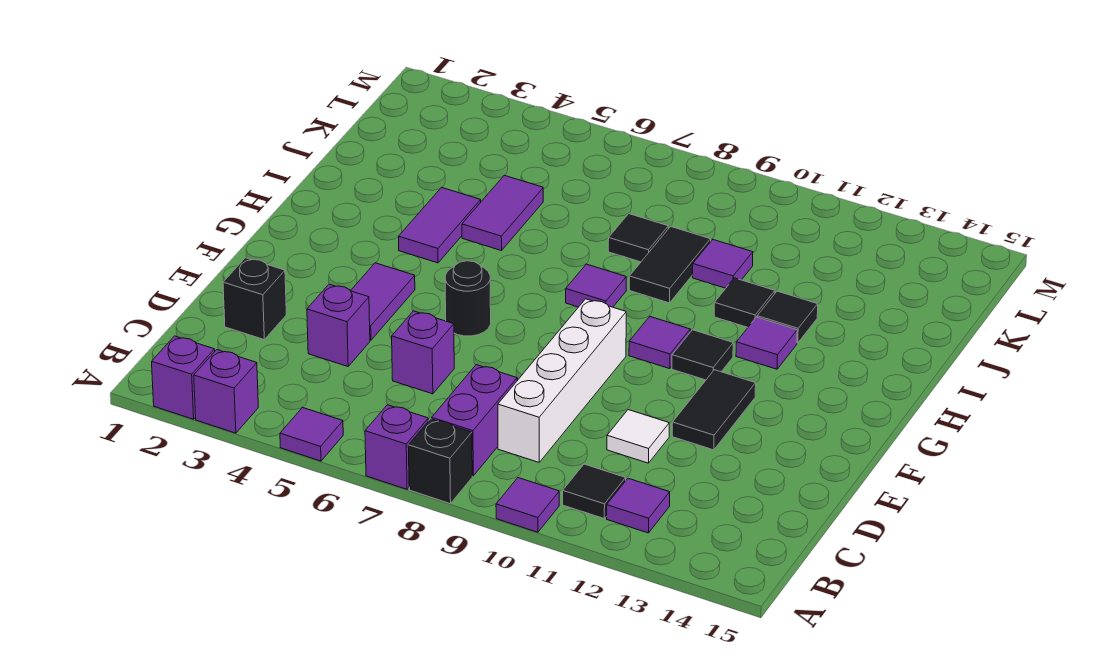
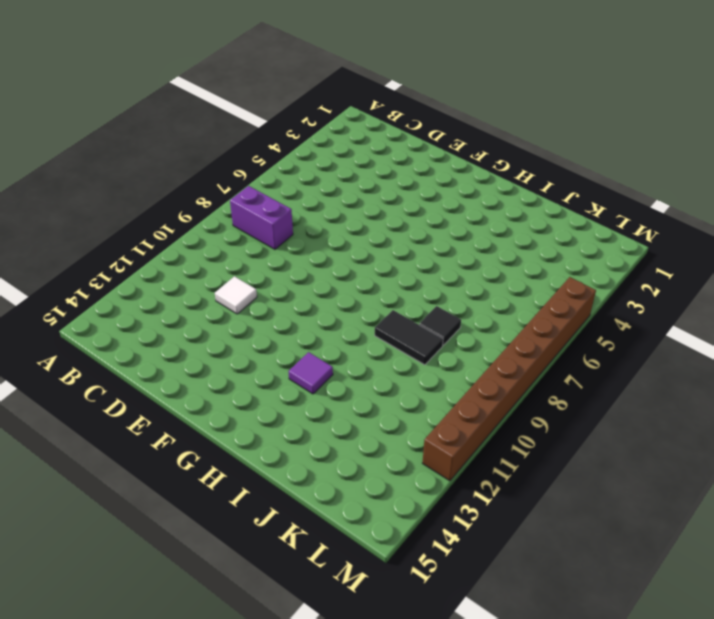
brown 1x8 brick [423,277,596,481] -> none
none -> purple 1x1 brick [152,336,215,419]
none -> purple 1x1 brick [194,350,258,433]
none -> purple 1x1 tile [280,407,343,461]

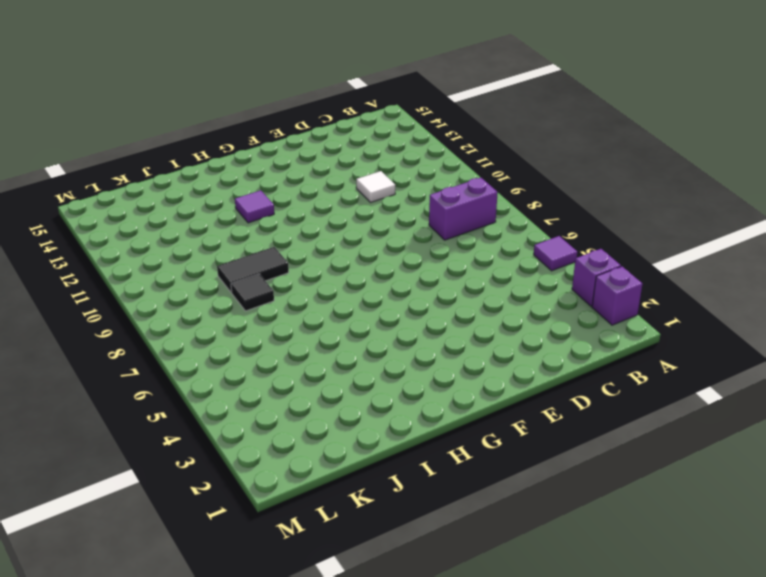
none -> purple 1x1 brick [365,405,428,489]
none -> black 1x1 brick [408,419,472,504]
none -> purple 1x1 tile [496,478,559,532]

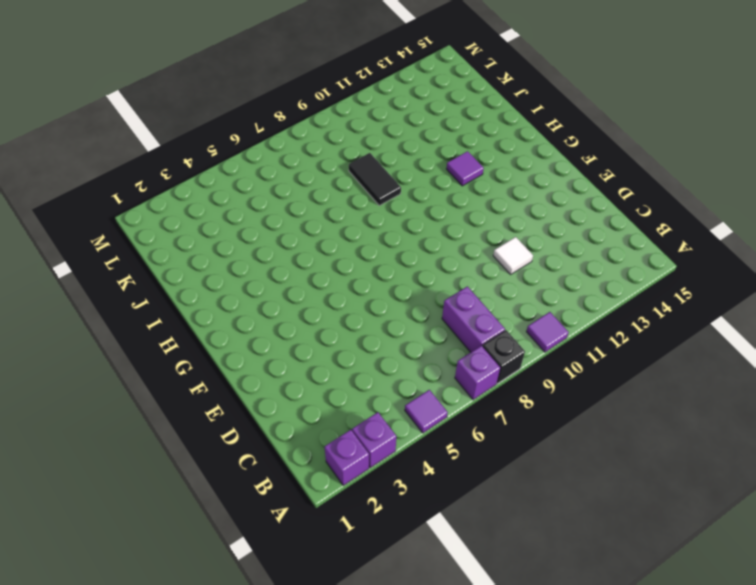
none -> black 1x1 tile [563,464,626,518]
none -> purple 1x1 tile [607,478,670,533]
none -> white 1x4 brick [498,299,626,462]

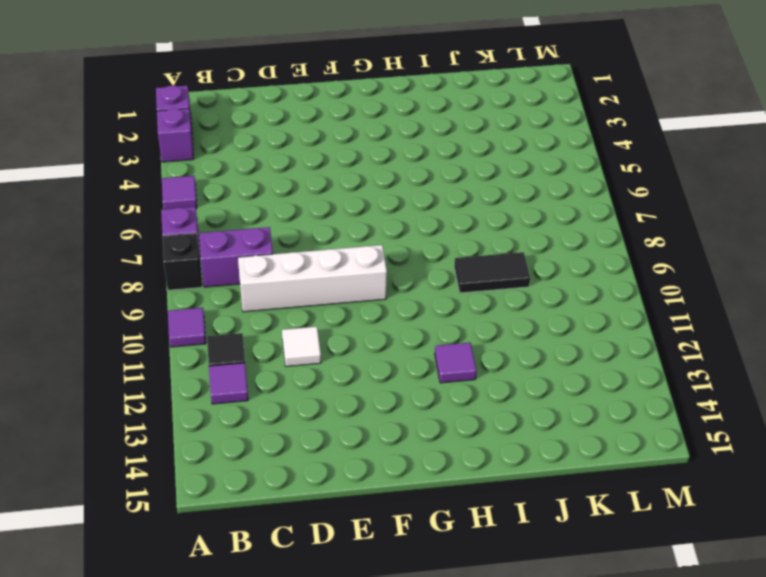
none -> black 1x1 brick [223,258,286,339]
none -> purple 1x1 brick [307,284,370,366]
none -> purple 1x1 brick [392,311,454,394]

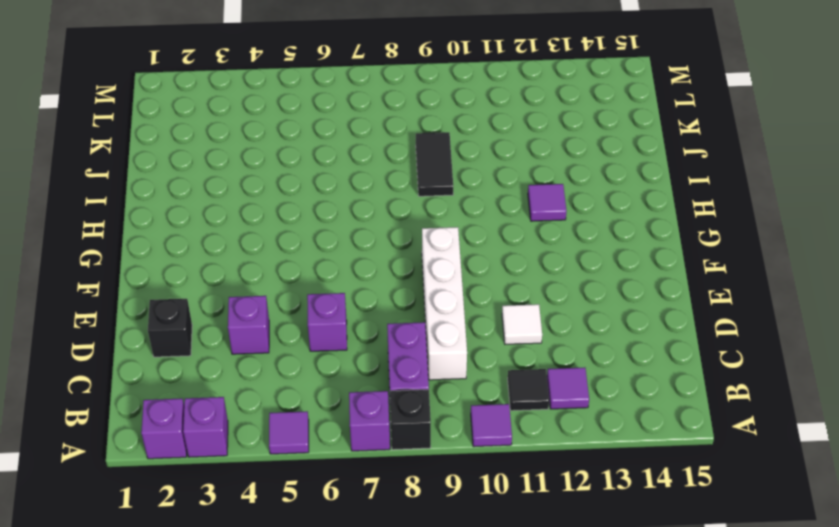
none -> purple 1x2 tile [351,263,415,340]
none -> black 1x2 tile [672,370,756,450]
none -> black 1x1 round brick [445,261,491,336]

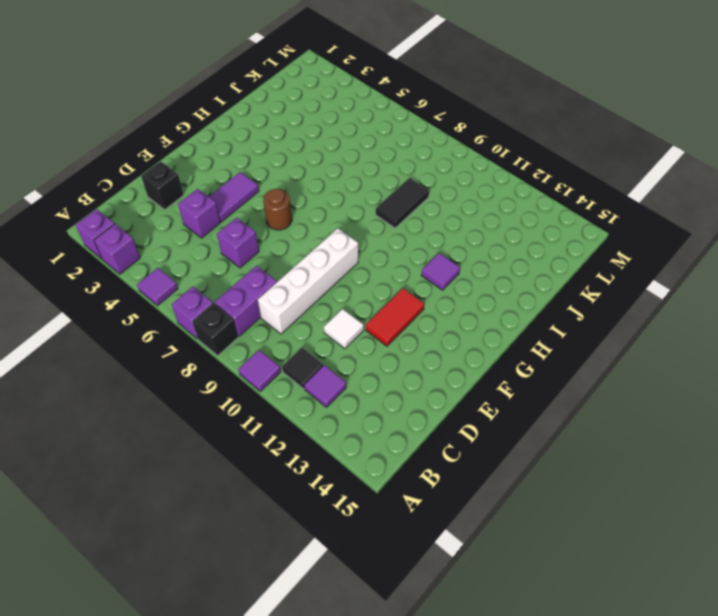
red 1x2 tile [366,288,424,346] -> black 1x2 tile [672,370,756,450]
brown 1x1 round brick [263,189,292,230] -> black 1x1 round brick [445,261,491,336]
none -> purple 1x1 tile [629,317,690,369]
none -> black 1x1 tile [672,330,733,380]
none -> purple 1x2 tile [398,187,481,263]

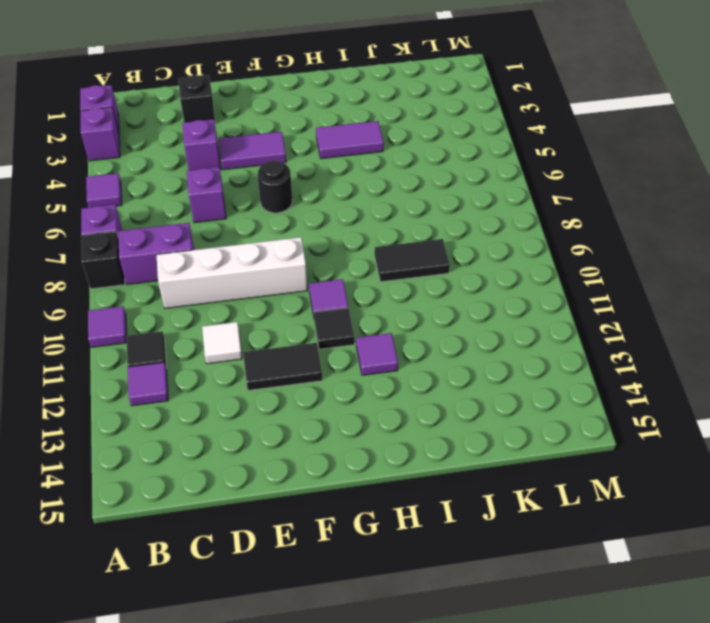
none -> purple 1x1 tile [566,264,626,307]
none -> purple 1x2 tile [462,175,543,251]
none -> black 1x1 tile [714,278,775,327]

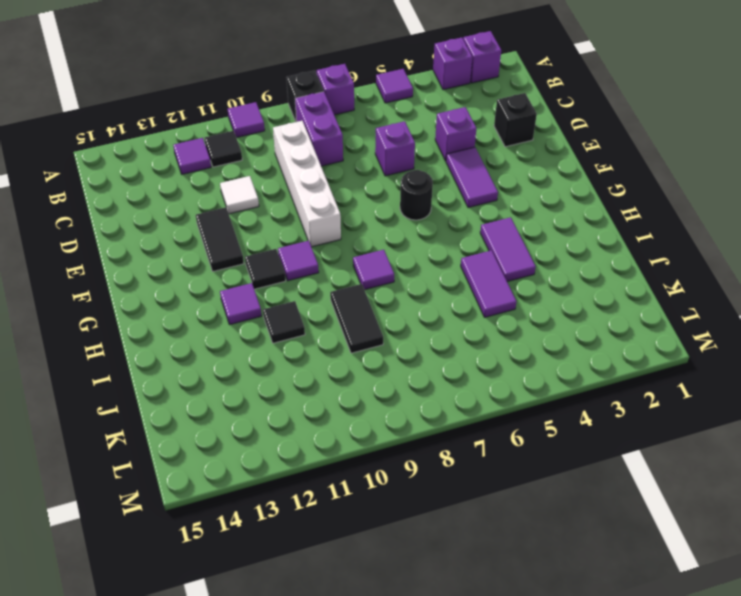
none -> black 1x1 tile [757,291,818,343]
none -> black 1x1 tile [608,214,668,262]
none -> purple 1x1 tile [693,240,753,288]

